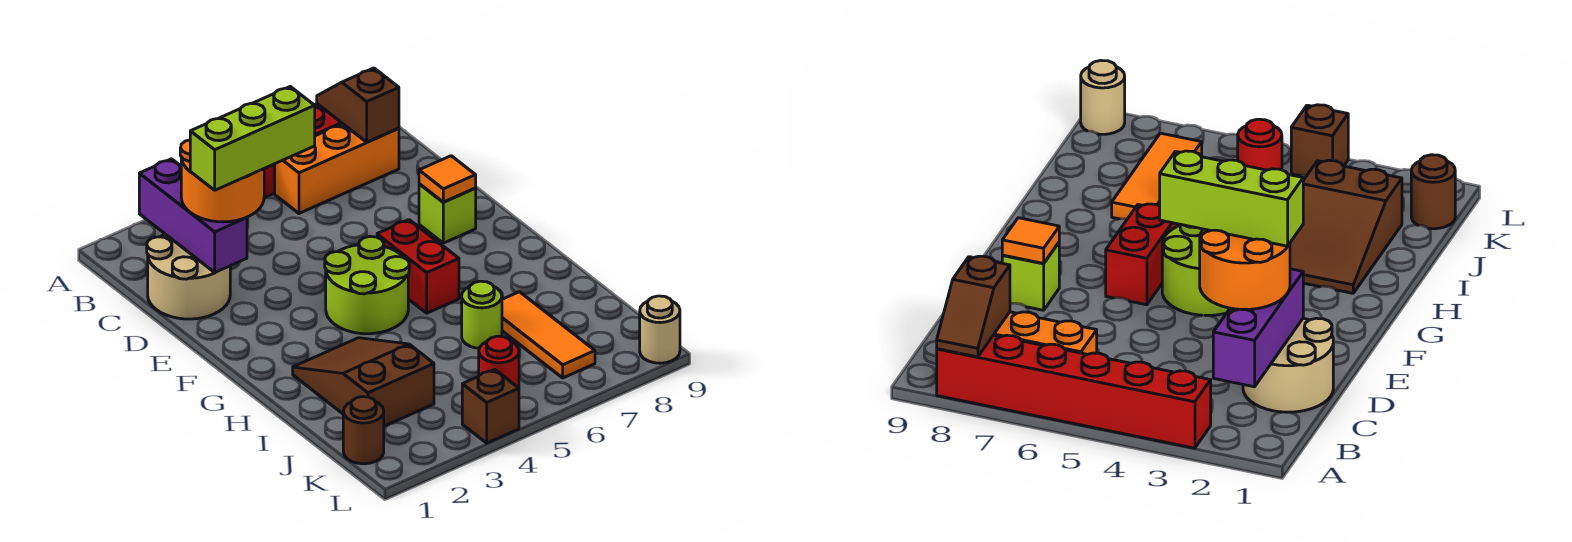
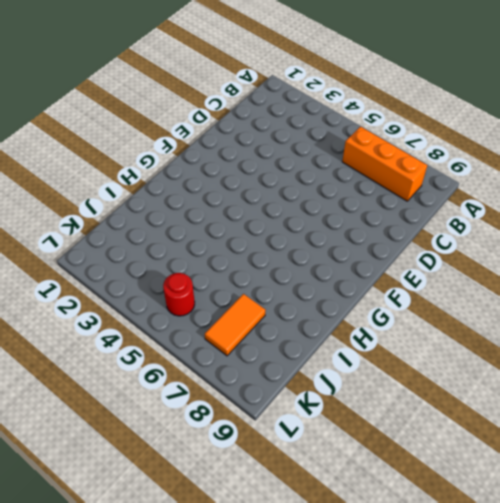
orange 1x2 tile [205,294,265,356] -> orange 1x3 tile [502,292,595,378]
none -> red 1x6 brick [937,335,1211,448]
none -> tan 2x2 round brick [147,234,230,319]
none -> lime 1x1 brick [419,184,476,243]

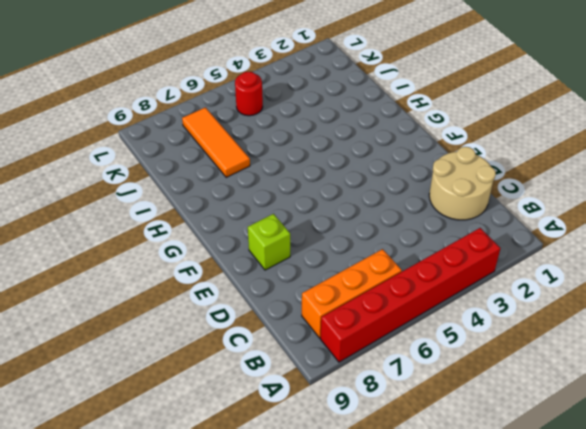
none -> lime 2x2 round brick [325,237,409,334]
none -> red 1x2 brick [377,220,459,313]
none -> brown 2x3 slope [293,338,434,426]

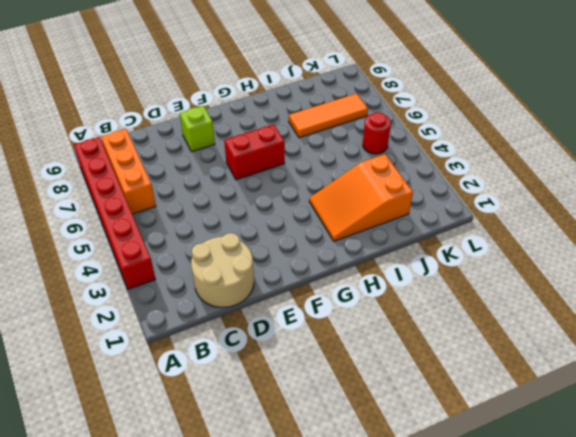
orange 2x3 slope [309,154,413,241] -> brown 2x3 slope [293,338,434,426]
none -> lime 2x2 round brick [325,237,409,334]
none -> lime 1x1 round brick [462,281,502,348]
none -> brown 1x1 round brick [343,397,384,464]

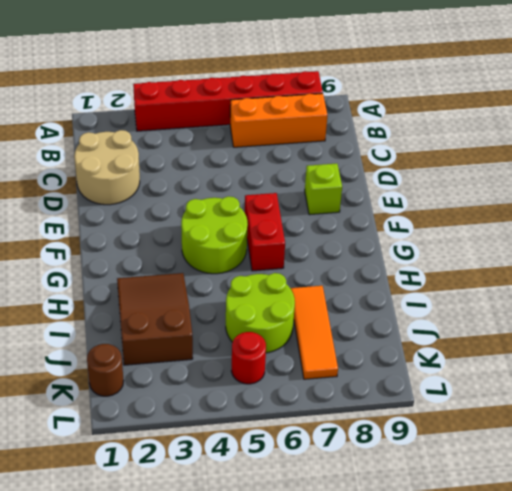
lime 2x2 round brick [226,273,295,353] -> lime 1x1 round brick [462,281,502,348]
none -> brown 1x1 brick [462,370,519,443]
none -> tan 1x1 round brick [640,296,680,363]
none -> brown 1x2 slope [317,68,399,142]

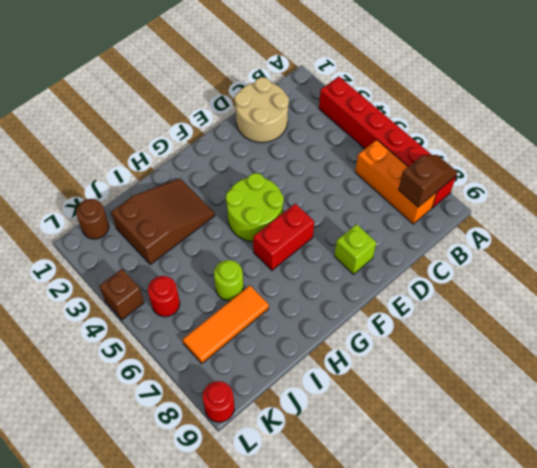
red 1x1 round brick [202,381,234,422] -> tan 1x1 round brick [640,296,680,363]
none -> purple 1x3 brick [139,159,247,272]
none -> orange 1x1 tile [419,156,476,202]
none -> orange 2x2 round brick [180,140,264,222]

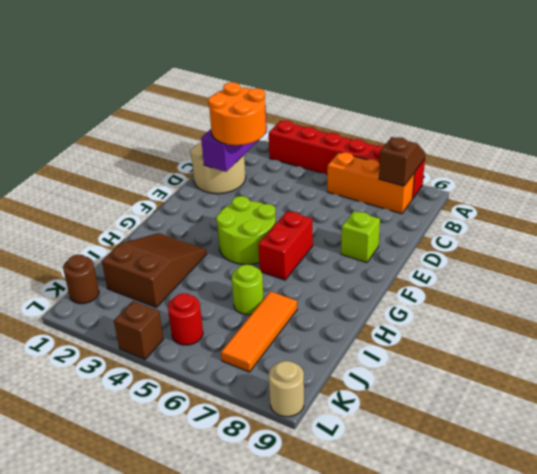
none -> orange 1x1 tile [419,156,476,202]
none -> lime 1x3 brick [190,87,315,190]

